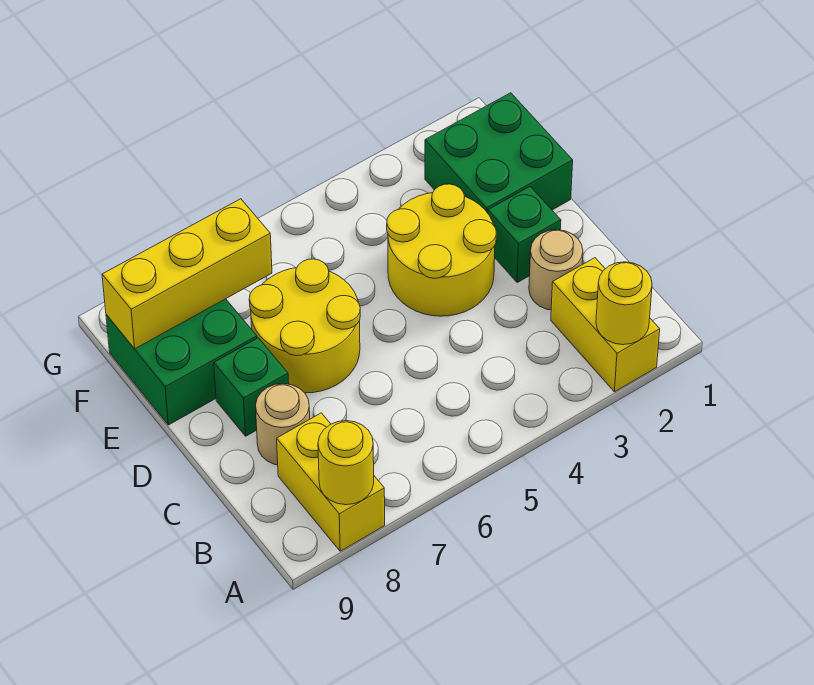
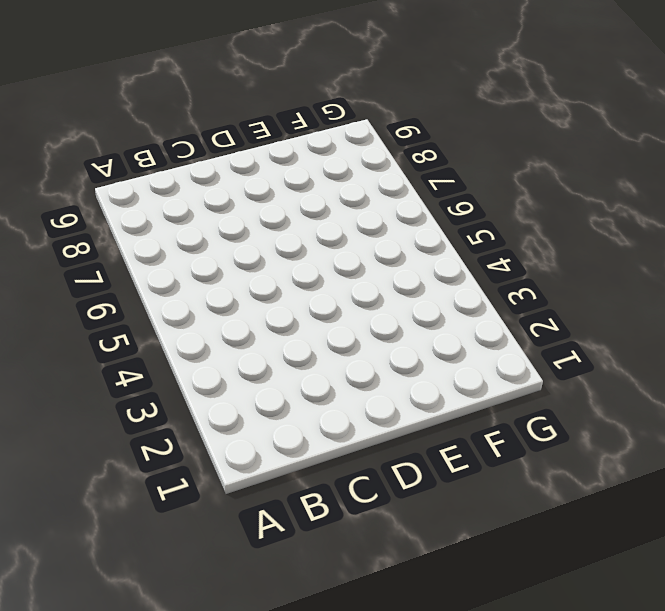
none -> yellow 1x2 brick [551,258,660,392]
none -> yellow 1x2 brick [277,413,385,551]
none -> tan 1x1 round brick [529,230,583,310]

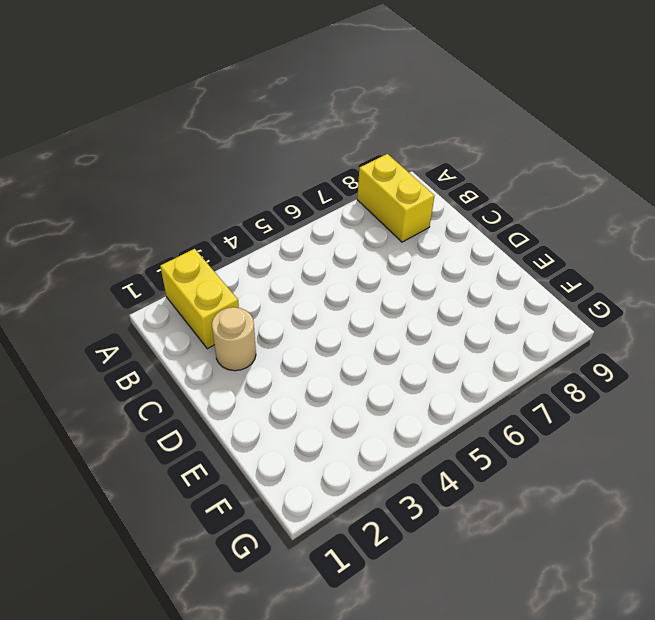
none -> tan 1x1 round brick [256,384,310,465]
none -> green 1x1 brick [488,186,561,282]
none -> yellow 2x2 round brick [387,184,496,316]

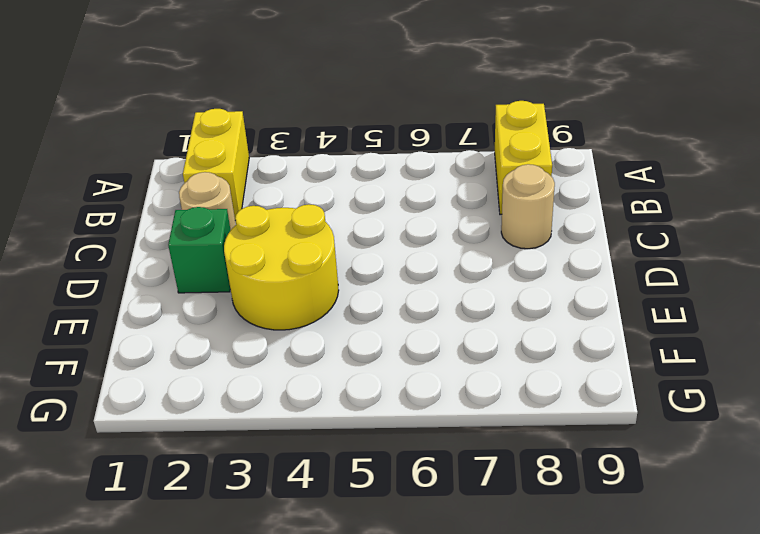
none -> yellow 2x2 round brick [249,259,360,393]
none -> green 1x1 brick [214,338,289,436]
none -> green 2x2 brick [425,93,573,213]

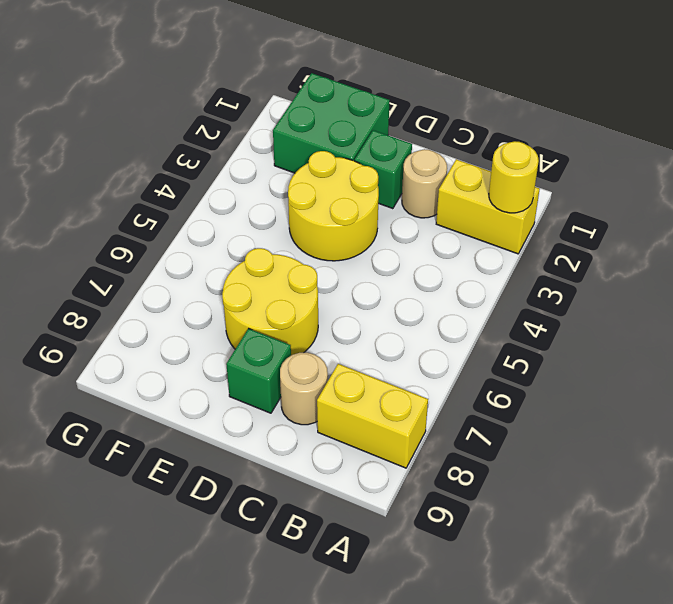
none -> green 2x2 brick [106,299,257,425]
none -> yellow 1x1 round brick [318,421,374,505]
none -> yellow 1x3 brick [102,199,272,349]

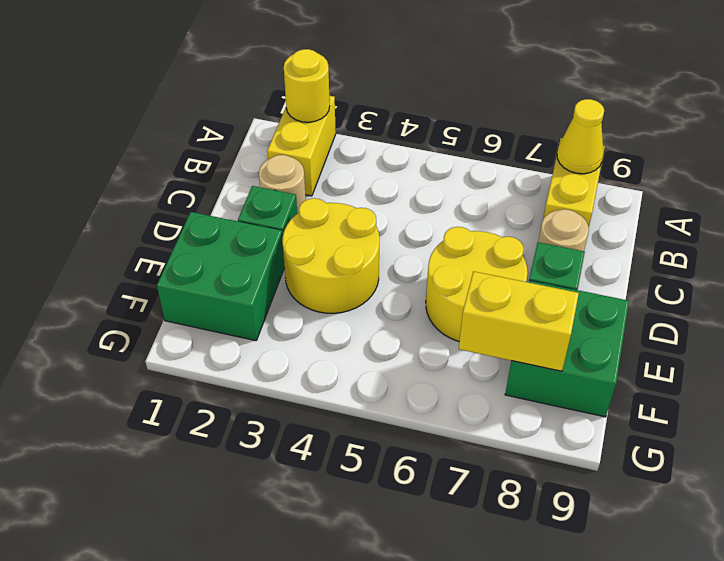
yellow 1x1 cone [557,99,604,174] -> yellow 1x1 round brick [318,421,374,505]
yellow 1x2 brick [459,271,579,371] -> yellow 1x3 brick [102,199,272,349]

